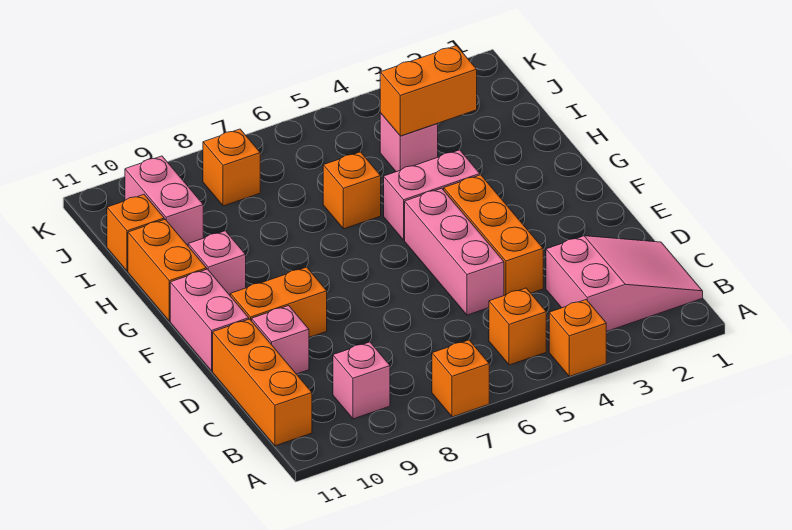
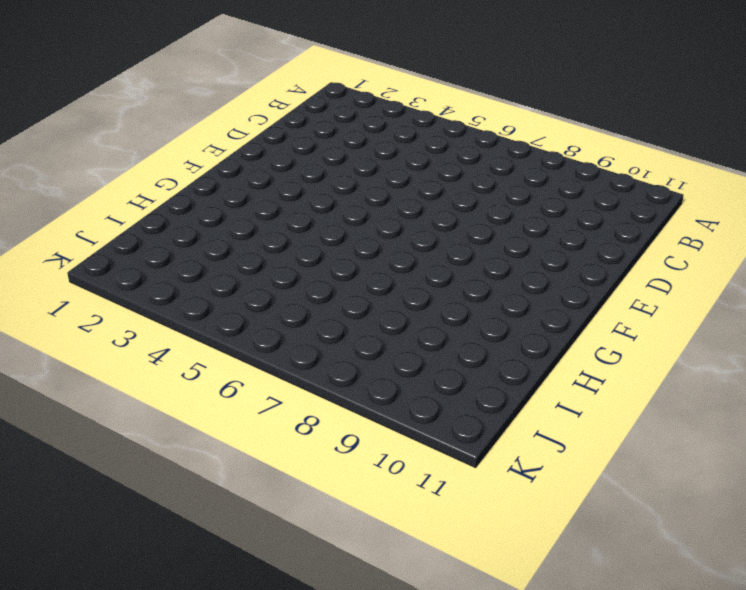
none -> orange 1x1 brick [549,300,606,376]
none -> orange 1x1 brick [432,340,489,417]
none -> pink 2x3 slope [546,236,703,332]

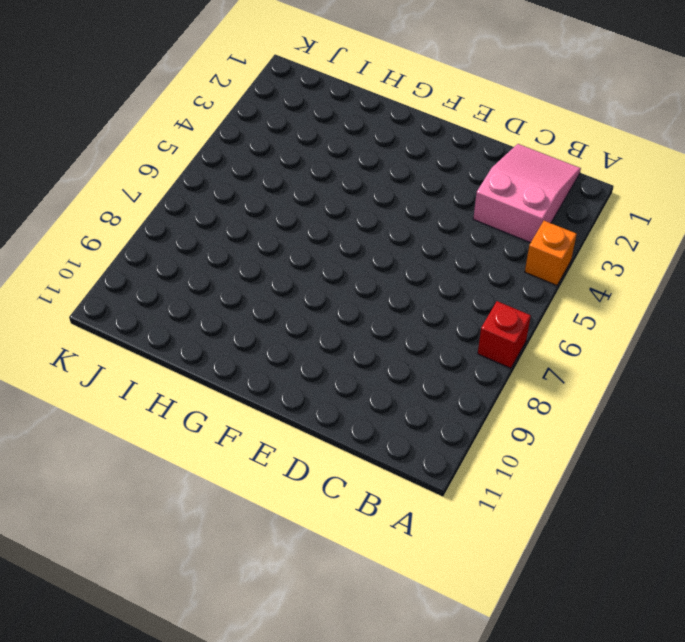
red 1x1 brick [478,301,531,368] -> orange 1x1 brick [432,340,489,417]
none -> orange 1x1 brick [489,288,546,365]
none -> pink 1x1 brick [333,342,390,419]
none -> orange 1x3 brick [213,319,312,446]

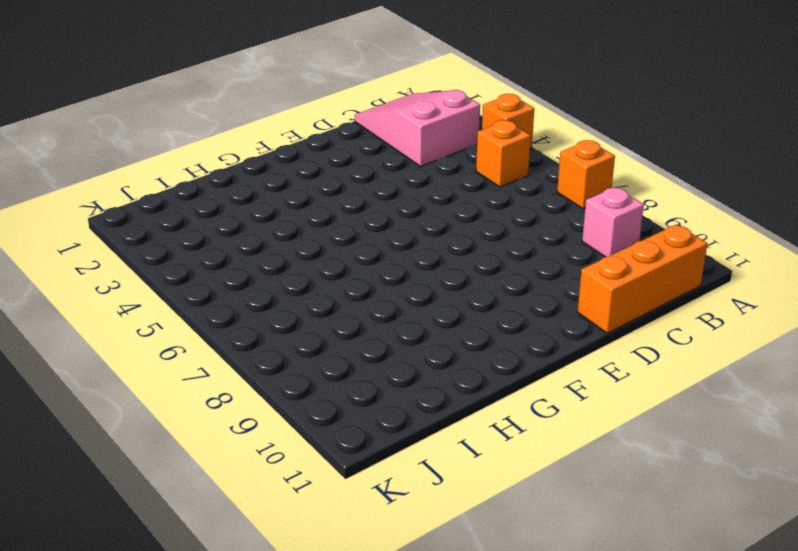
none -> orange 1x3 brick [444,175,543,295]
none -> pink 1x3 brick [405,188,504,315]
none -> pink 1x1 brick [252,306,309,374]

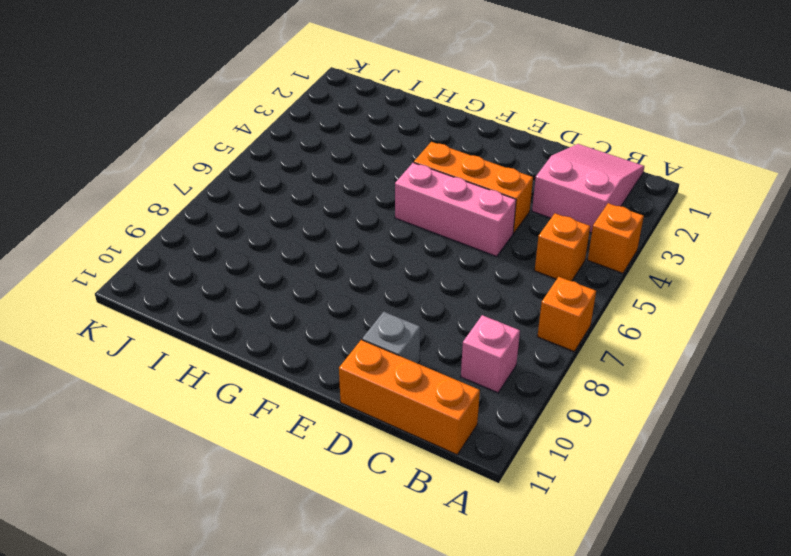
grey 1x1 brick [362,312,420,364] -> pink 1x1 brick [252,306,309,374]
none -> orange 1x2 brick [230,267,327,337]
none -> pink 1x2 brick [170,269,249,371]
none -> pink 1x2 brick [384,150,480,240]

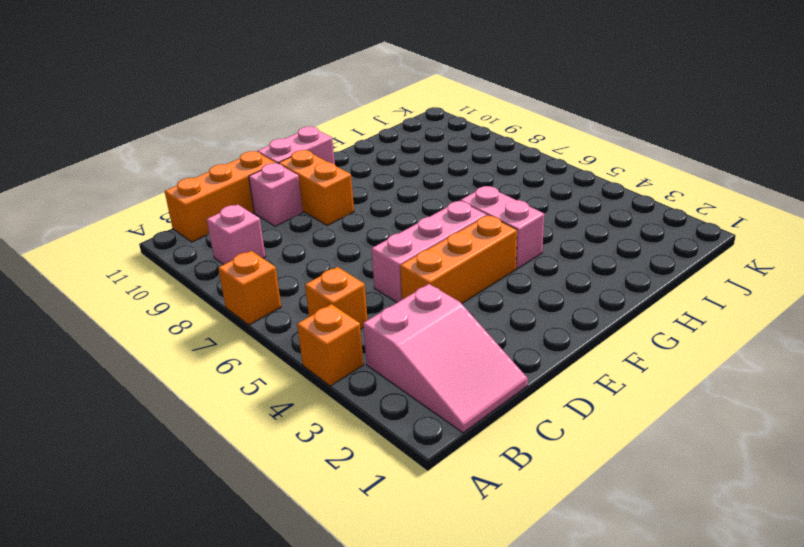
none -> pink 1x1 brick [188,231,246,295]
none -> orange 1x2 brick [128,219,207,321]
none -> orange 1x1 brick [323,152,381,229]

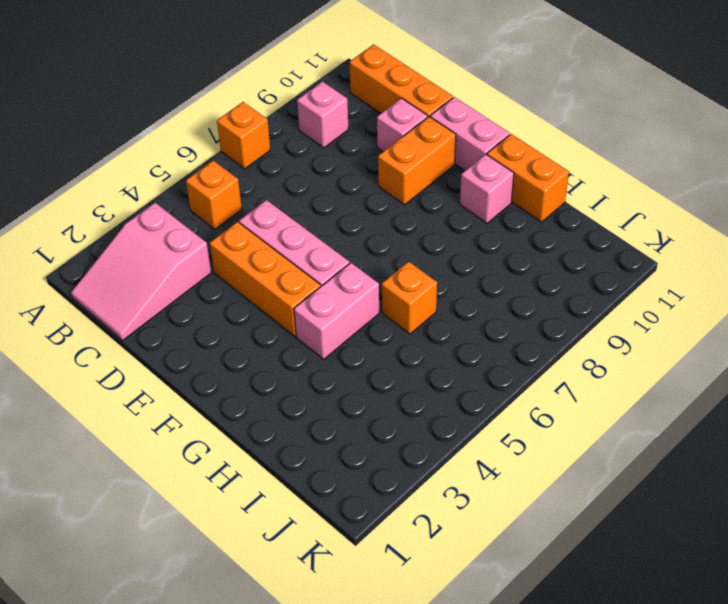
none -> orange 1x1 brick [549,300,606,376]
none -> pink 1x1 brick [380,113,438,172]
none -> pink 1x2 brick [125,156,203,245]

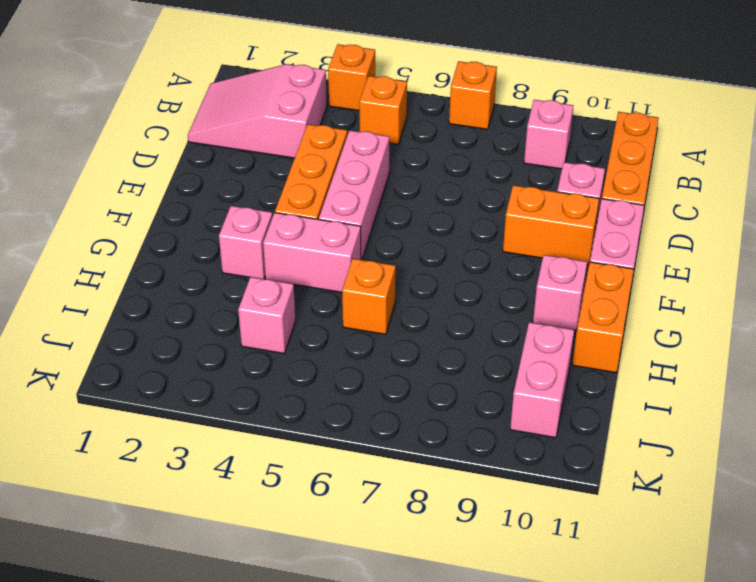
pink 1x1 brick [219,206,273,279] -> none
none -> orange 1x1 brick [107,195,164,271]
none -> orange 1x1 brick [203,129,260,206]
none -> orange 1x2 brick [380,46,477,136]

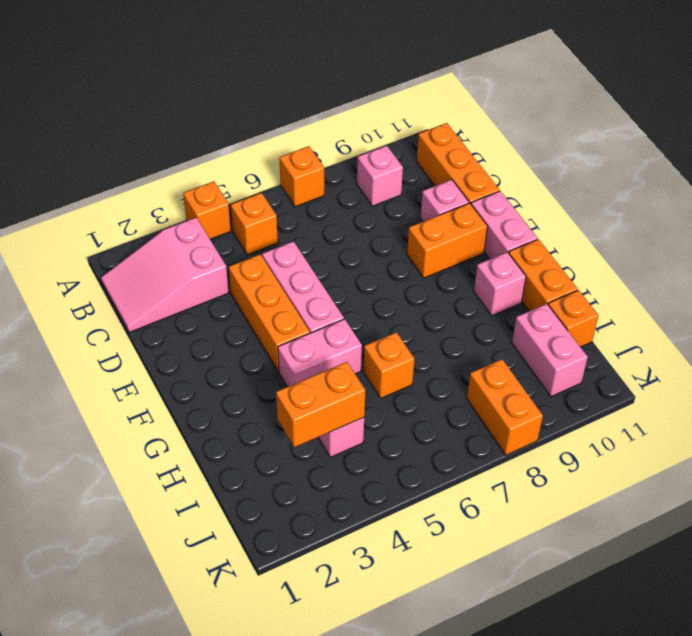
orange 1x2 brick [467,359,543,455] -> orange 1x1 brick [203,129,260,206]

